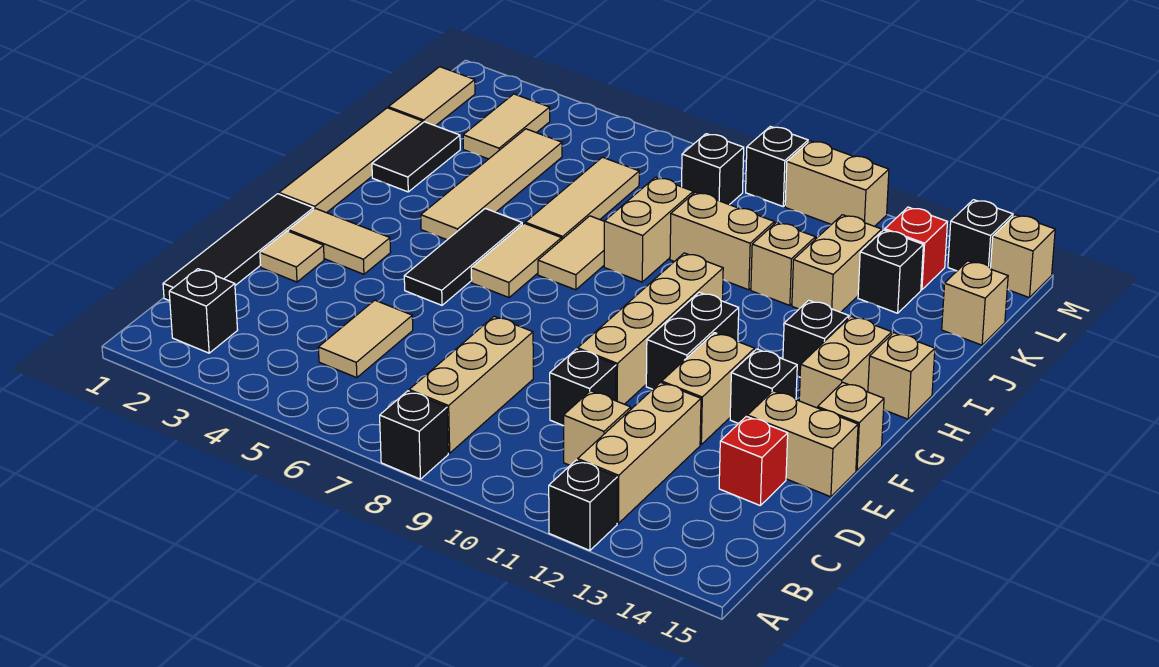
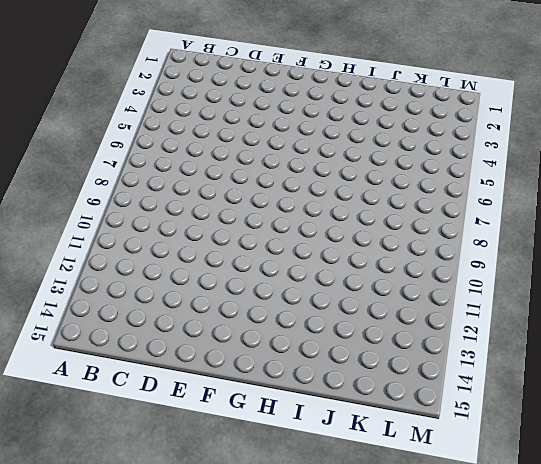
none -> black 1x1 brick [380,391,448,479]
none -> black 1x1 brick [549,460,617,550]
none -> black 1x1 brick [169,269,238,353]
none -> tan 1x3 brick [409,316,533,453]

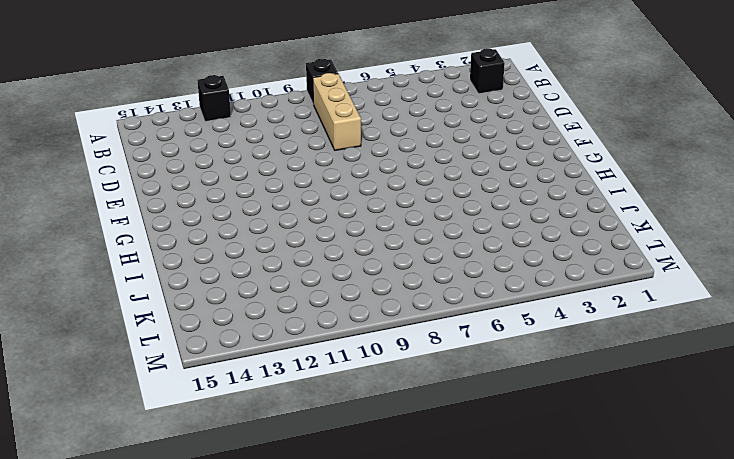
none -> tan 1x3 brick [578,382,701,523]
none -> black 1x4 tile [163,194,314,301]
none -> tan 1x2 tile [318,300,413,378]
none -> tan 1x1 brick [564,391,631,465]

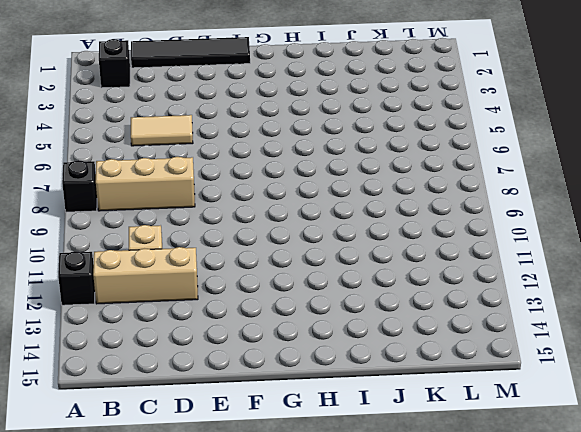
none -> black 1x1 brick [550,349,616,426]
none -> red 1x1 brick [719,416,788,505]
none -> tan 1x1 tile [260,231,324,282]
none -> tan 1x4 brick [578,253,723,404]

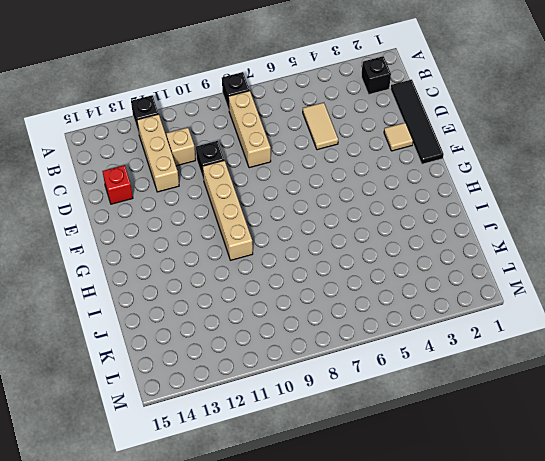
none -> tan 1x2 brick [662,333,755,444]
none -> tan 1x2 brick [747,391,858,497]
none -> tan 1x2 tile [289,208,391,274]
none -> black 1x3 tile [404,208,522,305]

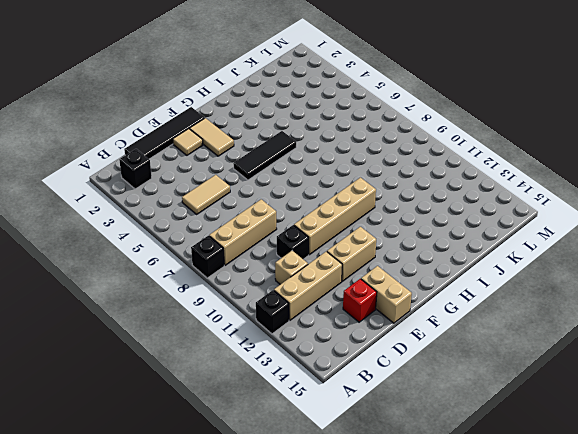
none -> black 1x2 brick [646,292,739,389]
none -> black 1x1 brick [730,349,797,424]
none -> tan 1x1 brick [818,382,884,470]
none -> tan 1x4 tile [279,108,423,213]

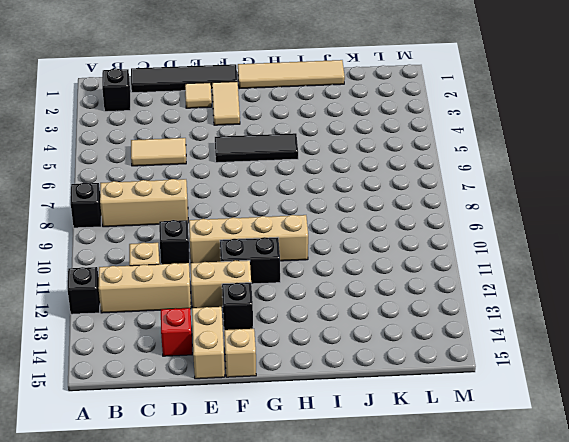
none -> tan 1x2 tile [471,223,561,298]
none -> tan 1x2 brick [799,316,892,408]
none -> tan 1x4 tile [421,129,562,240]
none -> tan 1x2 tile [538,216,604,290]

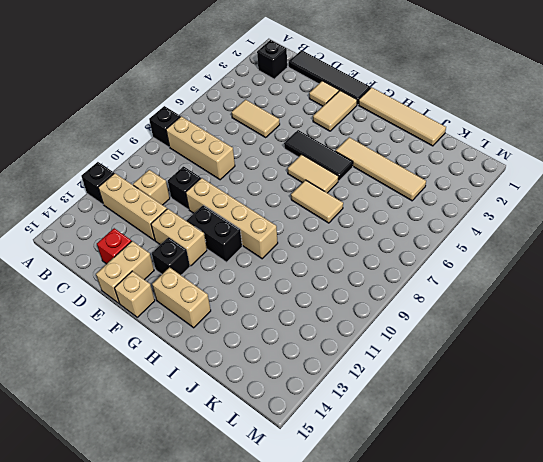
none -> black 1x1 brick [783,300,849,377]
none -> tan 1x1 brick [868,333,935,419]
none -> black 1x2 tile [372,122,460,192]
none -> tan 1x3 tile [525,157,639,240]

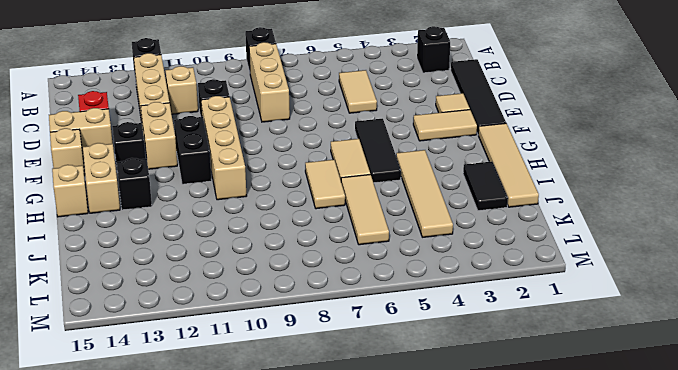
none -> tan 1x2 brick [604,177,693,282]
none -> tan 1x2 brick [670,192,774,290]
none -> tan 1x1 brick [751,222,815,305]
none -> tan 1x2 brick [792,215,882,312]

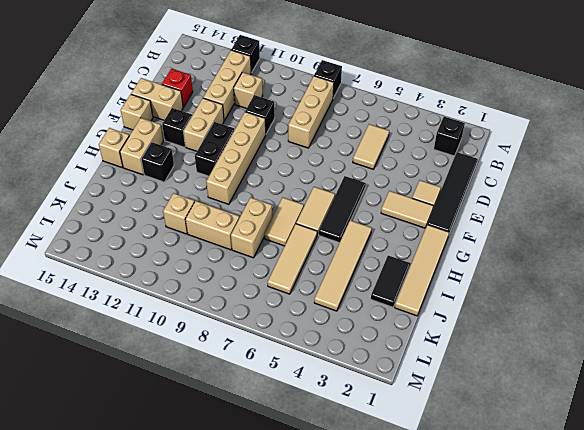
none -> tan 1x2 brick [792,215,882,312]
none -> tan 1x2 tile [388,67,475,126]
none -> tan 1x2 tile [463,94,550,159]
none -> black 1x1 brick [858,230,923,313]

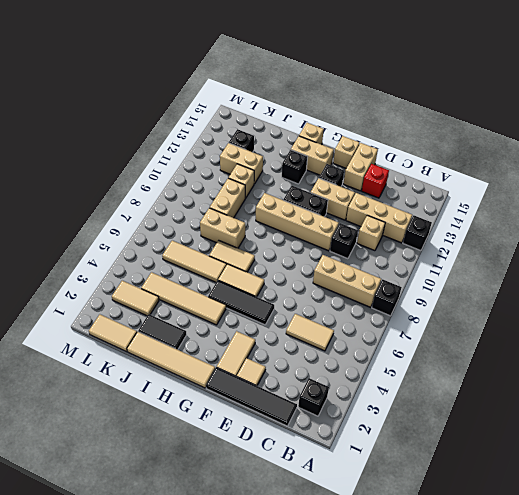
none -> tan 1x1 brick [942,261,1008,345]
none -> black 1x1 brick [682,134,744,205]
none -> red 1x1 brick [885,207,947,290]
none -> black 1x1 brick [746,126,808,206]

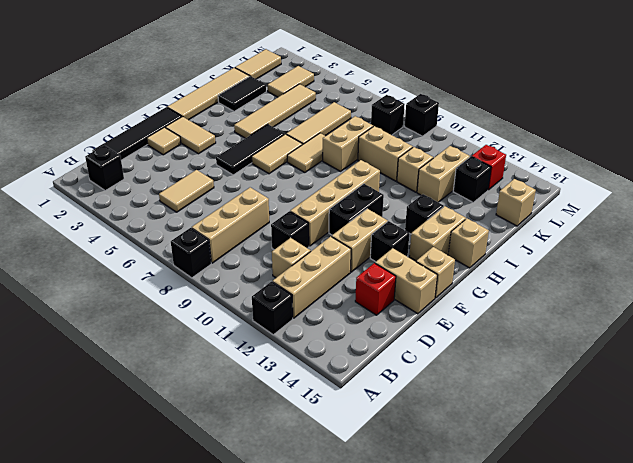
none -> tan 1x2 brick [785,141,889,226]
none -> black 1x1 brick [948,200,1013,271]
none -> tan 1x1 brick [991,215,1055,298]

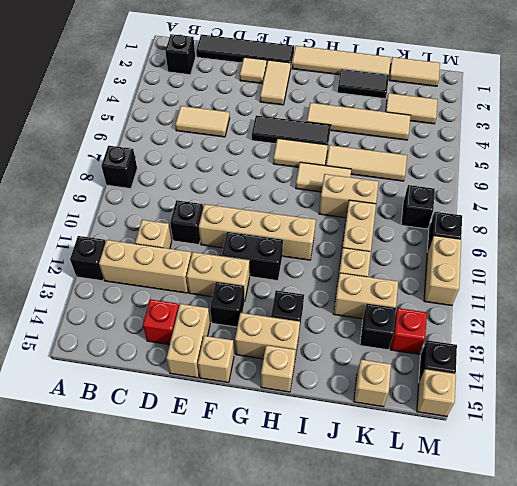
none -> tan 1x3 brick [409,316,533,453]

